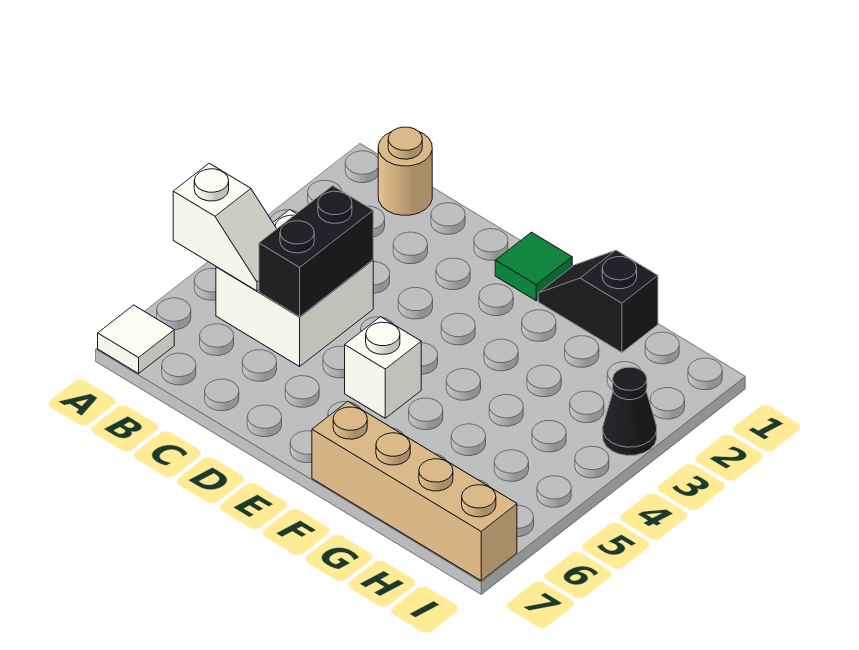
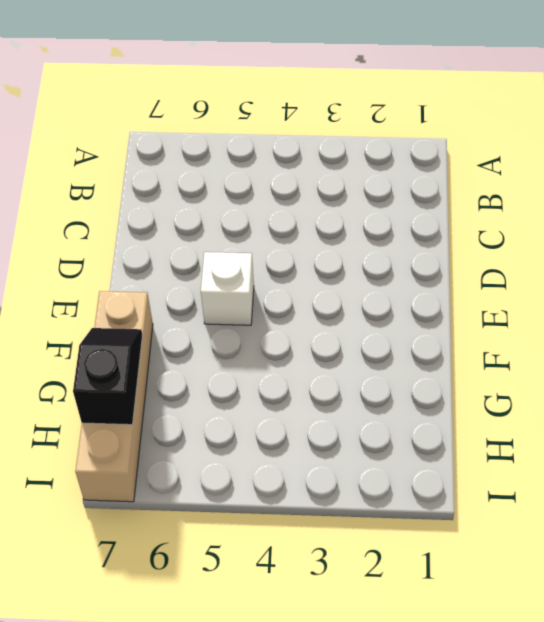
black 1x2 slope [73,328,142,425] -> black 1x2 slope moved to [538,250,658,352]
none -> white 1x1 tile [98,305,174,374]
none -> tan 1x1 round brick [378,127,432,215]

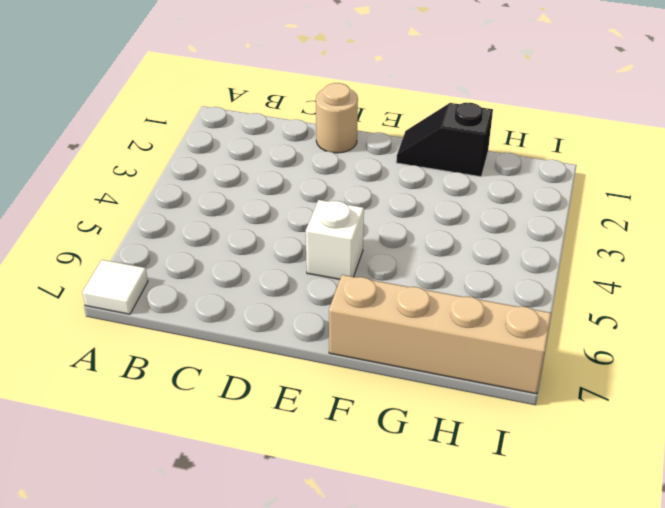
tan 1x1 round brick [316,83,358,153] -> tan 1x1 round brick moved to [378,127,432,215]
none -> white 2x2 brick [216,210,373,366]
none -> green 1x1 tile [495,232,572,301]

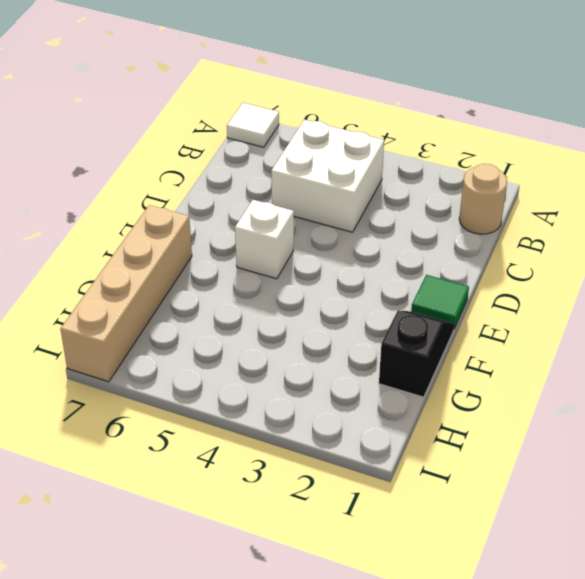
none -> black 1x1 cone [603,367,657,456]
none -> white 1x2 slope [173,163,277,291]

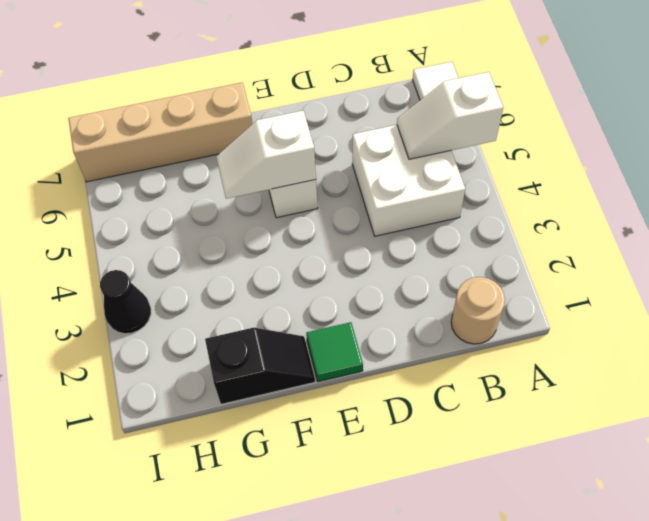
white 1x2 slope [216,111,316,199] -> none
none -> black 1x2 brick [259,186,373,317]

